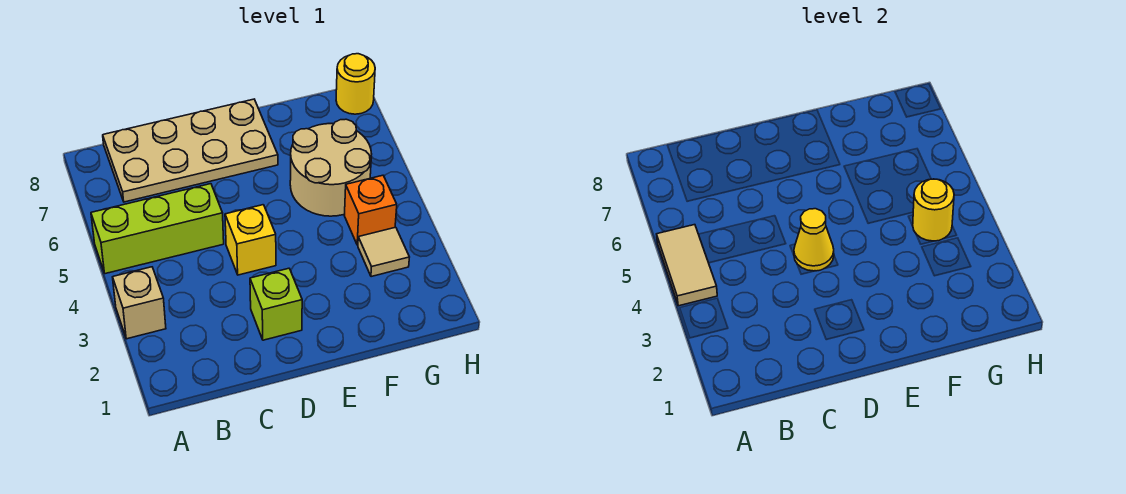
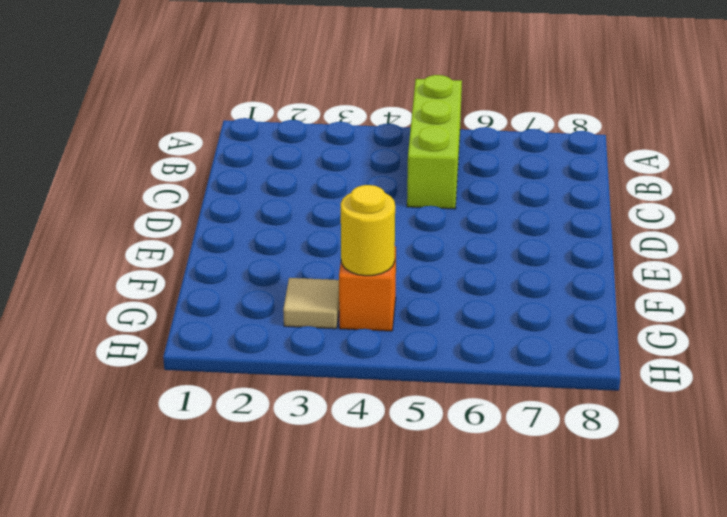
none -> tan 1x1 brick [113,267,166,339]
none -> tan 2x4 plate [103,99,278,202]
none -> lime 1x1 brick [250,268,302,340]

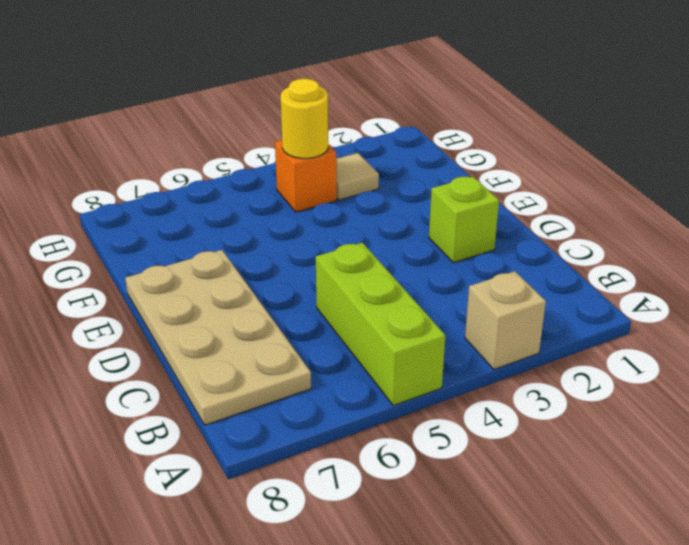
none -> yellow 1x1 brick [225,205,276,275]
none -> tan 2x2 round brick [290,119,372,216]
none -> yellow 1x1 round brick [336,54,375,114]

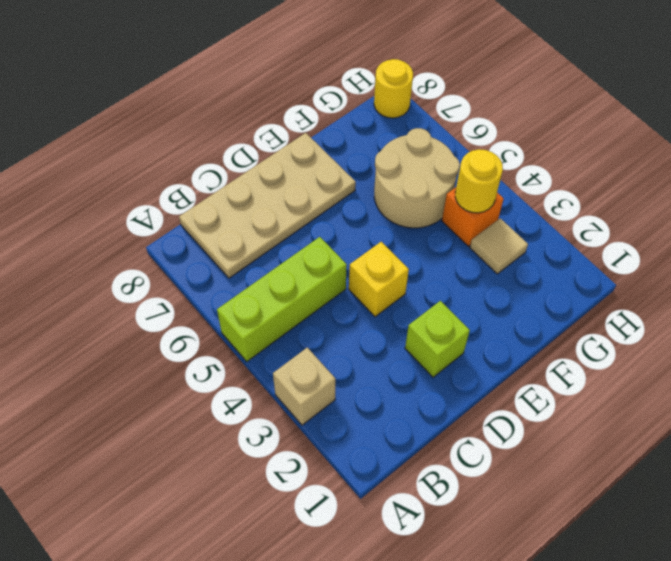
none -> tan 1x2 tile [657,225,717,306]
none -> yellow 1x1 cone [794,209,834,271]

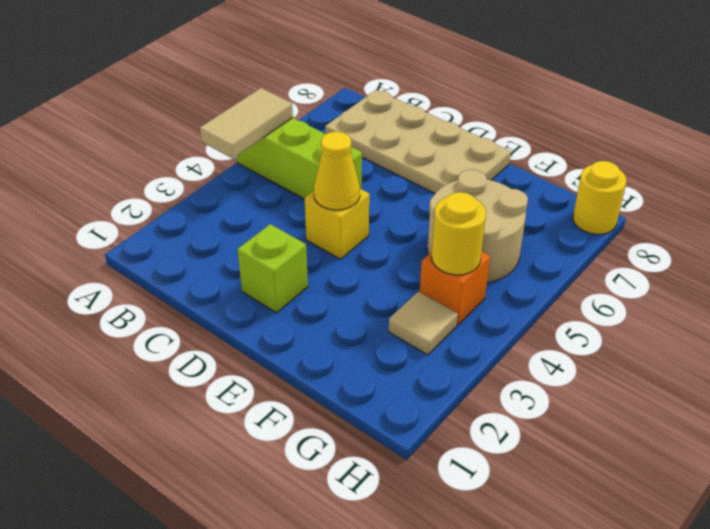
none -> tan 1x1 brick [113,267,166,339]

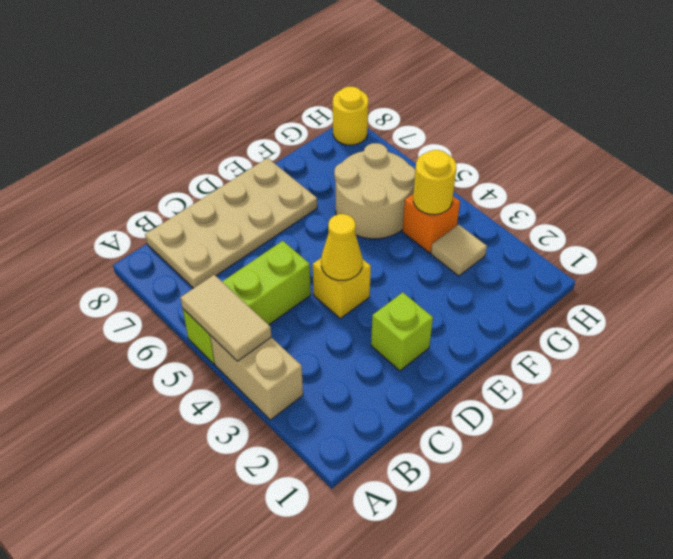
tan 1x2 brick [210,335,303,420] -> tan 1x1 brick [113,267,166,339]

